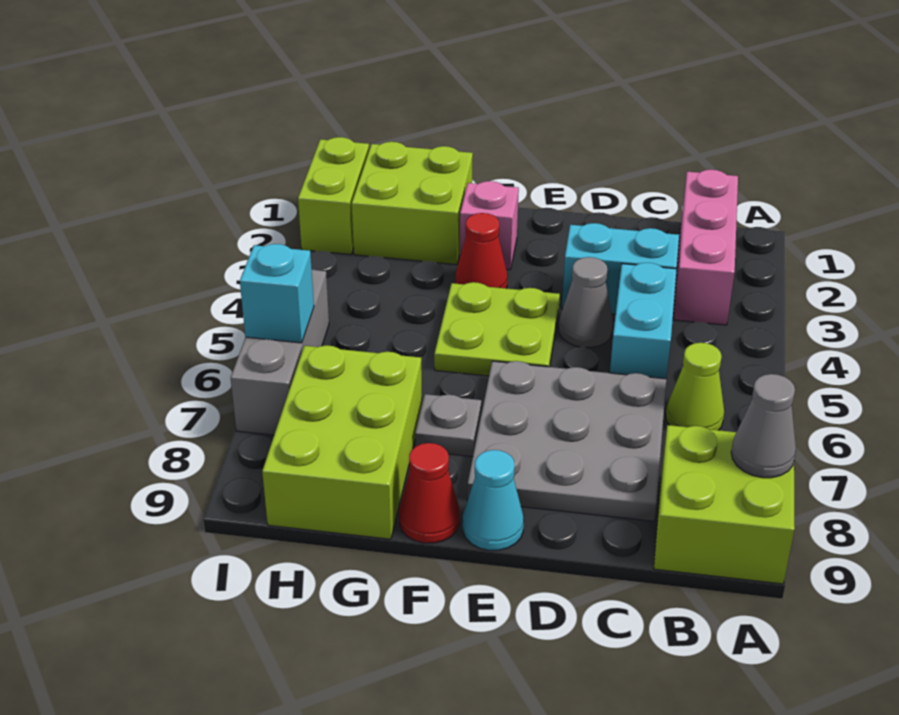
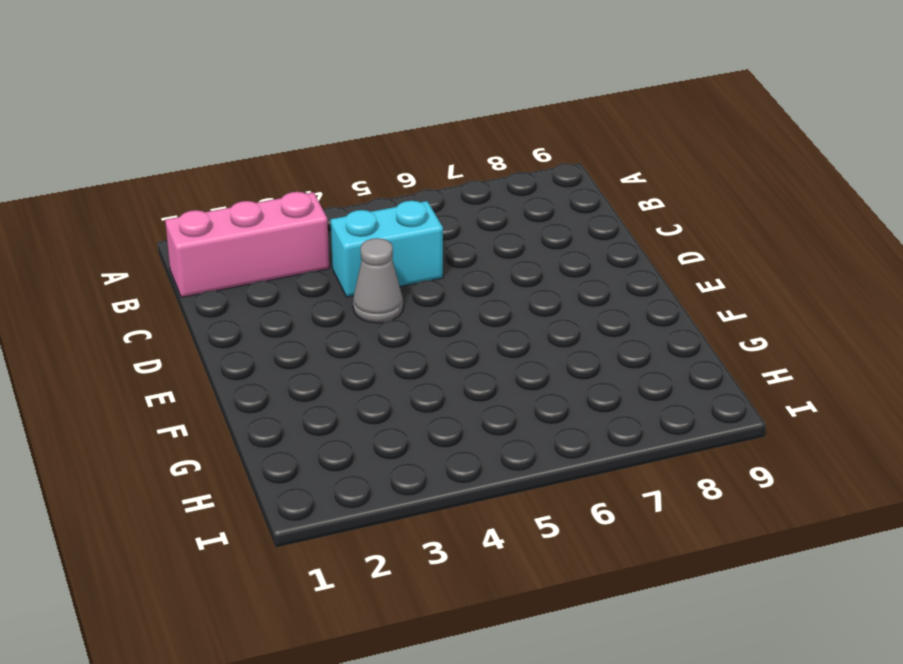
none -> lime 2x2 brick [654,425,795,584]
none -> lime 1x1 cone [666,343,724,430]
none -> cyan 1x2 brick [562,223,679,314]

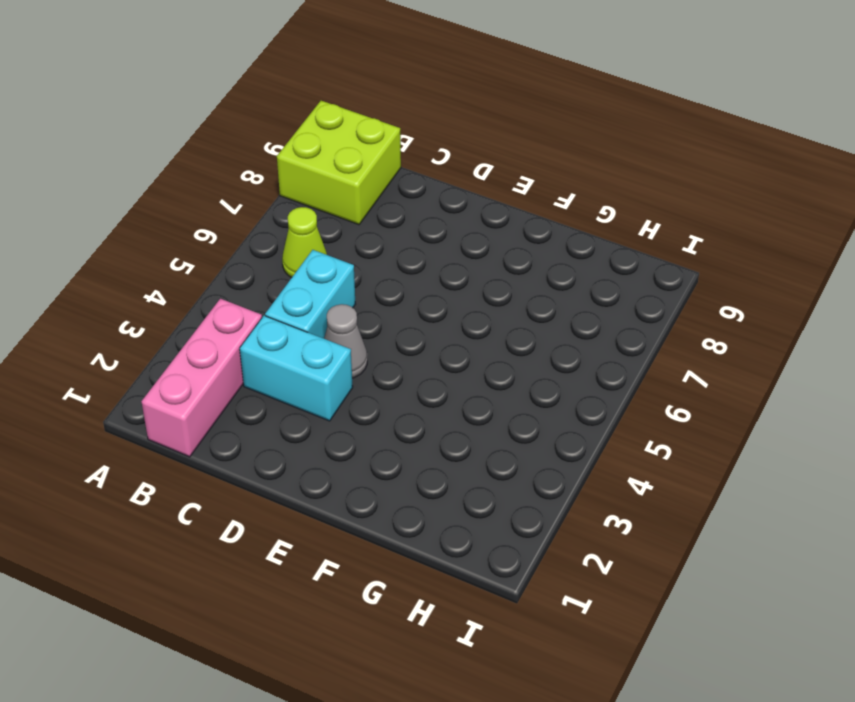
none -> grey 3x3 plate [467,361,666,521]
none -> lime 2x2 plate [434,282,560,376]
none -> cyan 1x1 cone [463,450,524,550]

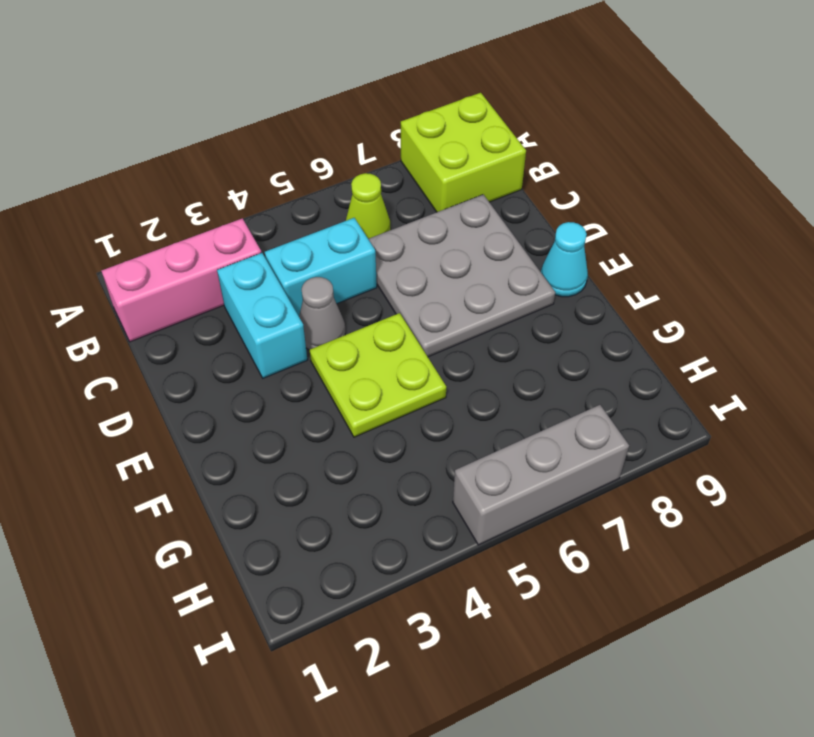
none -> pink 1x1 brick [460,181,519,270]
none -> red 1x1 cone [456,213,507,288]
none -> grey 1x1 plate [415,394,481,457]

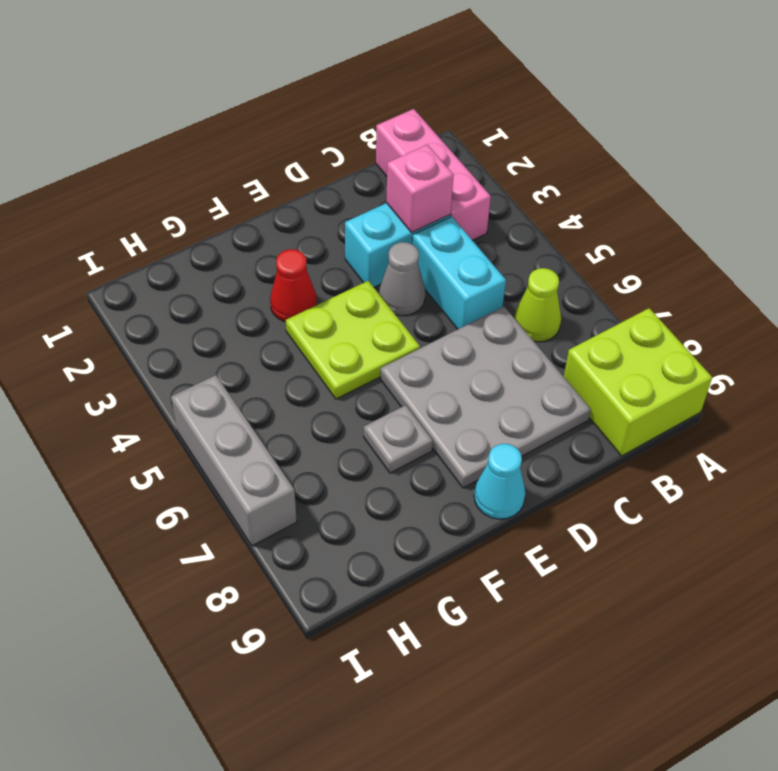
pink 1x1 brick [386,145,454,233] -> pink 1x1 brick moved to [460,181,519,270]
none -> red 1x1 cone [399,443,460,543]
none -> lime 2x2 brick [352,142,473,265]
none -> lime 2x3 brick [262,345,422,539]

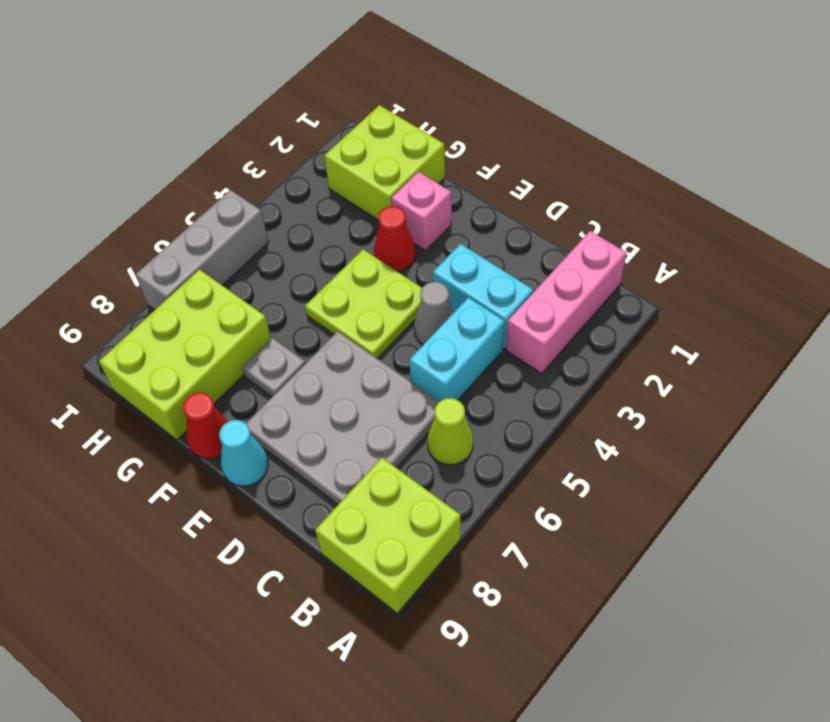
none -> lime 1x2 brick [298,137,369,255]
none -> grey 1x1 cone [731,374,796,478]
none -> cyan 1x1 brick [240,244,314,343]

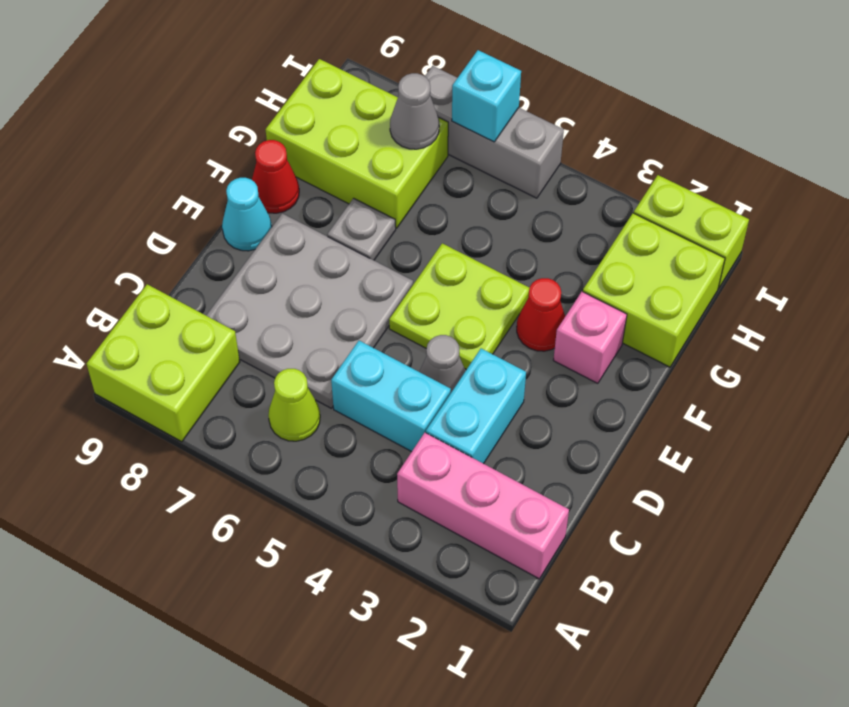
grey 1x1 cone [390,73,439,149] -> grey 1x1 cone moved to [731,374,796,478]

